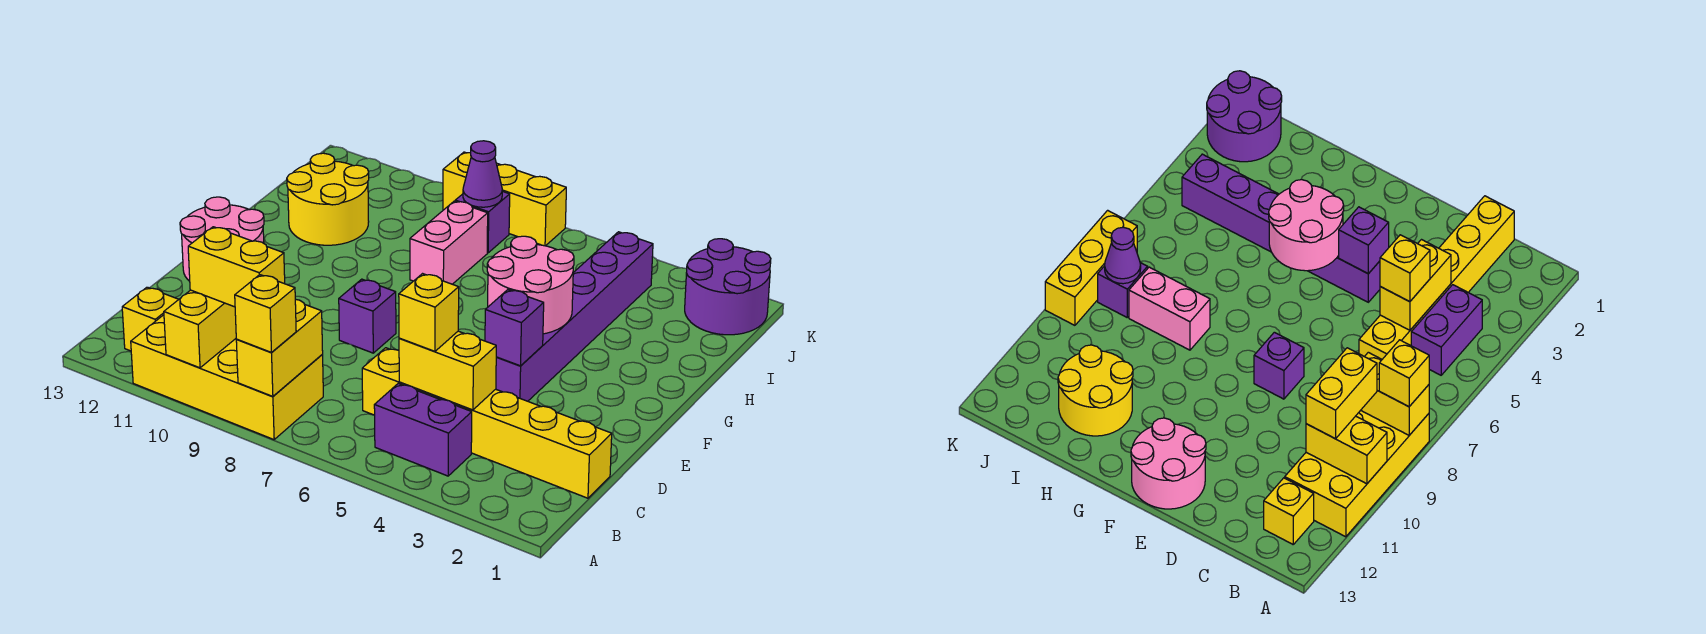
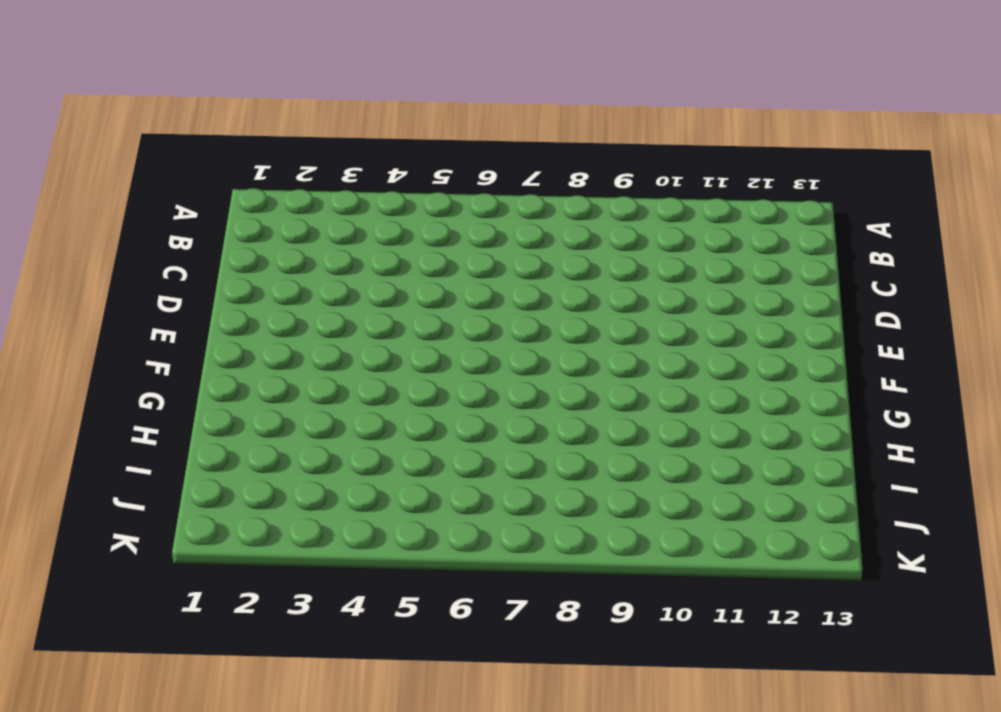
none -> yellow 2x4 brick [131,315,323,440]
none -> purple 1x2 brick [374,384,472,476]
none -> yellow 1x1 brick [122,287,179,351]

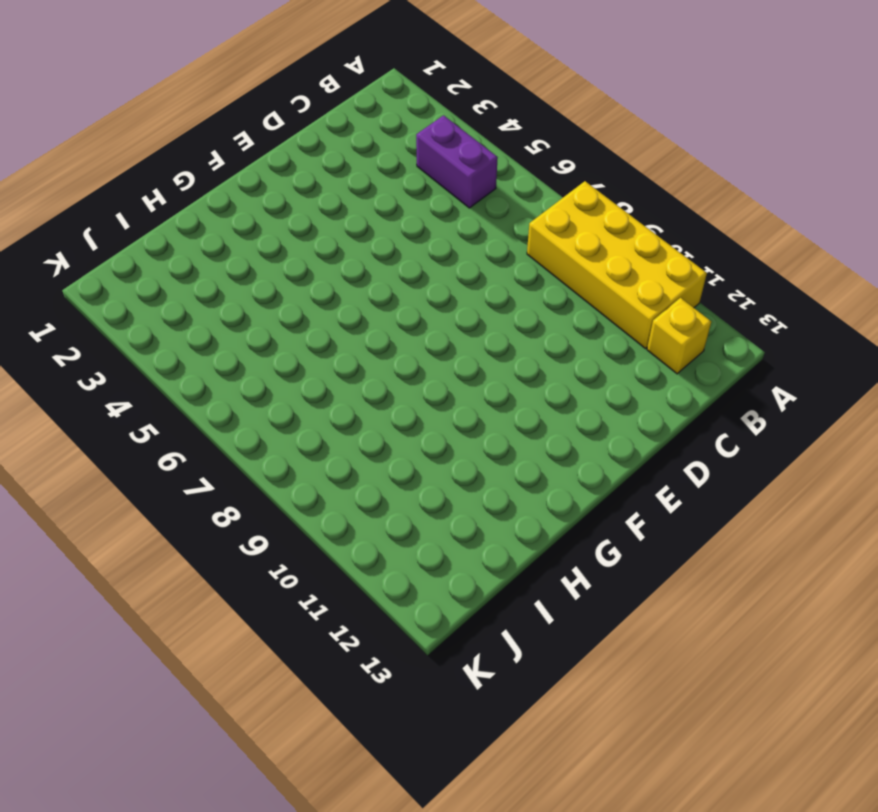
none -> yellow 1x6 brick [362,348,612,498]
none -> purple 1x6 brick [496,232,653,401]
none -> purple 1x1 brick [339,279,396,353]

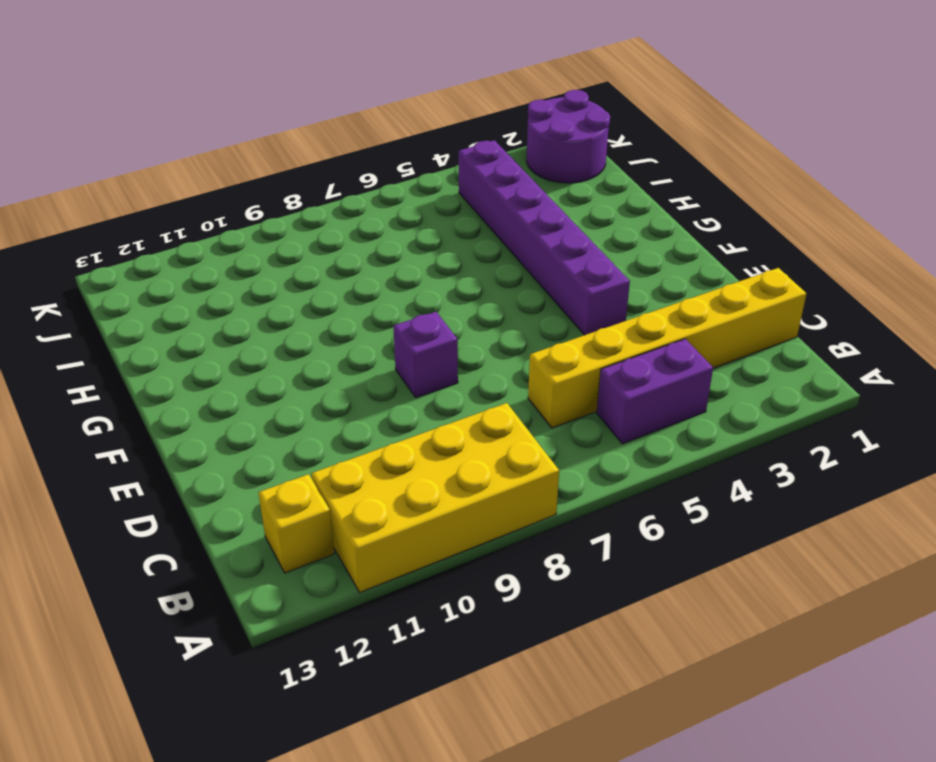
none -> pink 2x2 round brick [180,197,264,281]
none -> pink 1x2 brick [410,201,488,284]
none -> yellow 2x2 round brick [287,153,369,245]

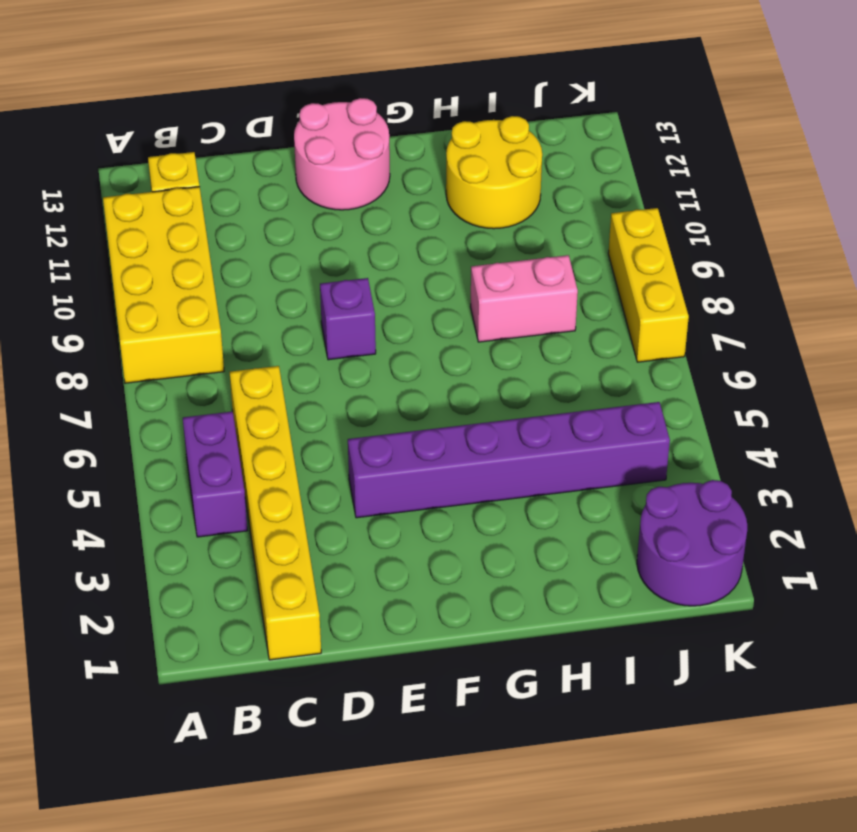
none -> purple 1x1 brick [455,191,510,253]
none -> yellow 1x2 brick [236,299,323,396]
none -> yellow 1x2 brick [164,290,236,368]

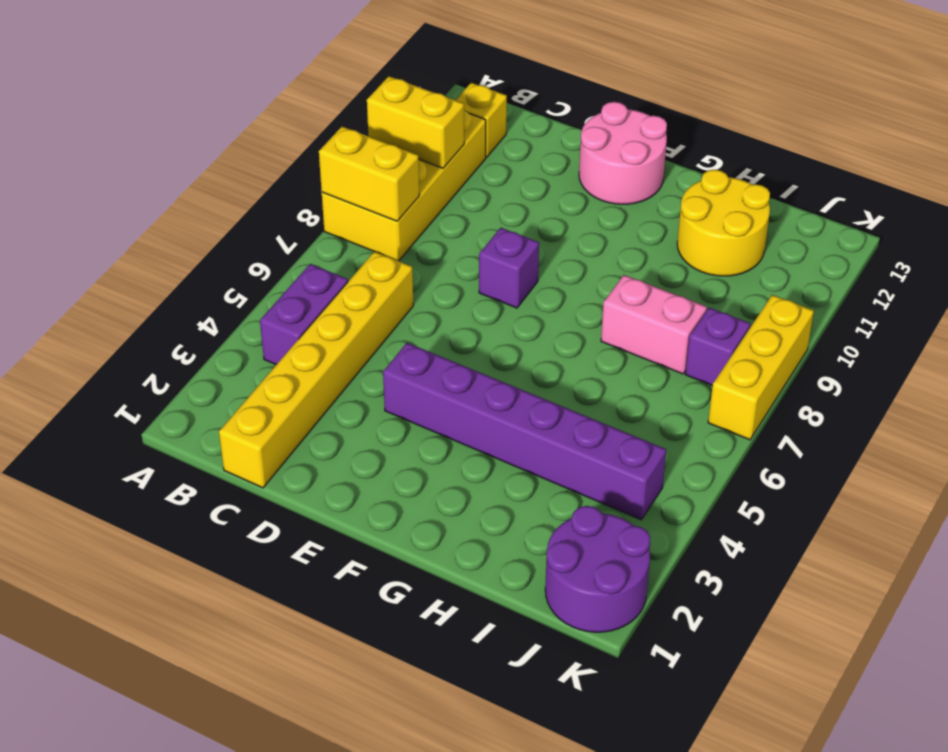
none -> yellow 1x2 brick [399,331,496,410]
none -> purple 1x1 brick [485,290,544,366]
none -> pink 2x2 round brick [487,236,574,334]

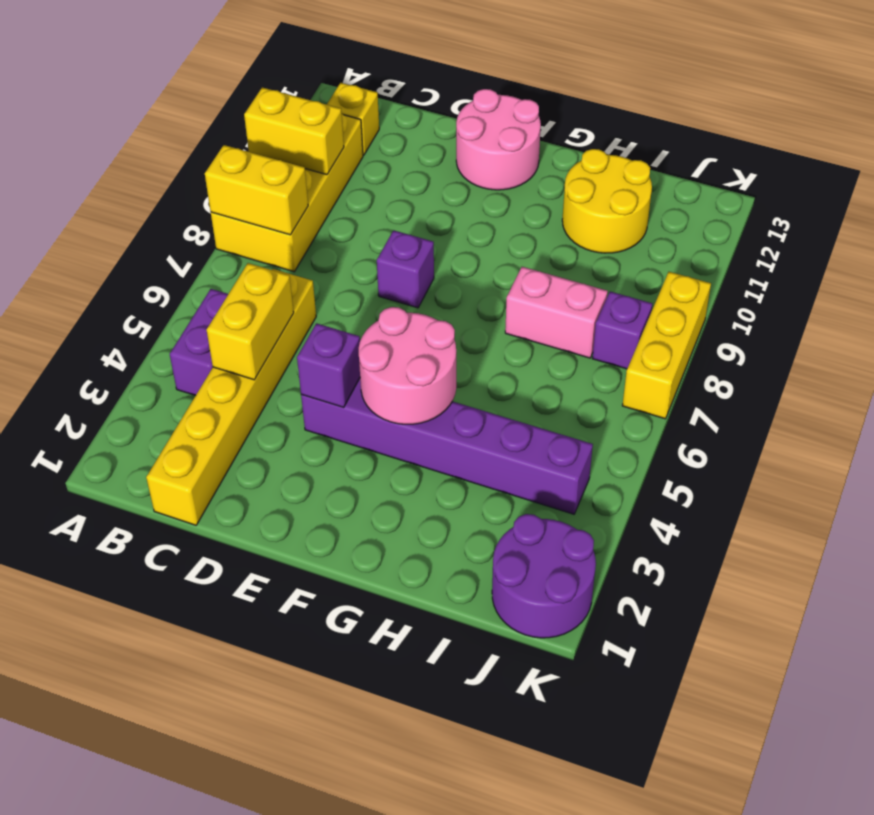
none -> purple 1x1 cone [463,141,502,207]
none -> yellow 1x1 brick [235,275,296,352]
none -> yellow 1x2 brick [188,227,285,307]

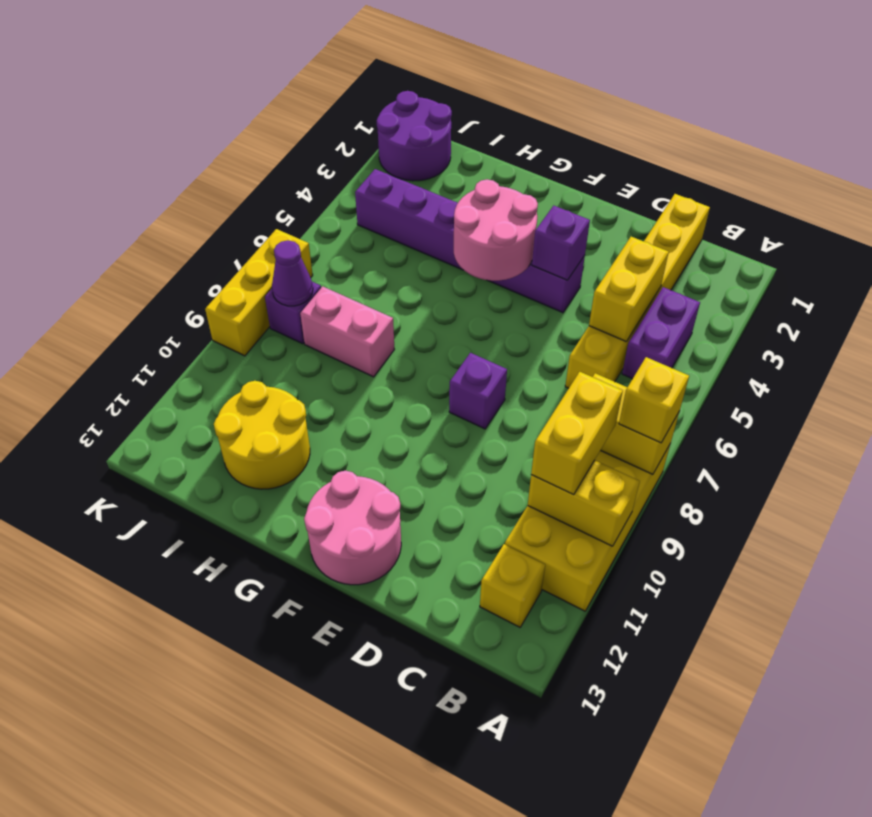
none -> yellow 1x1 brick [399,274,459,351]

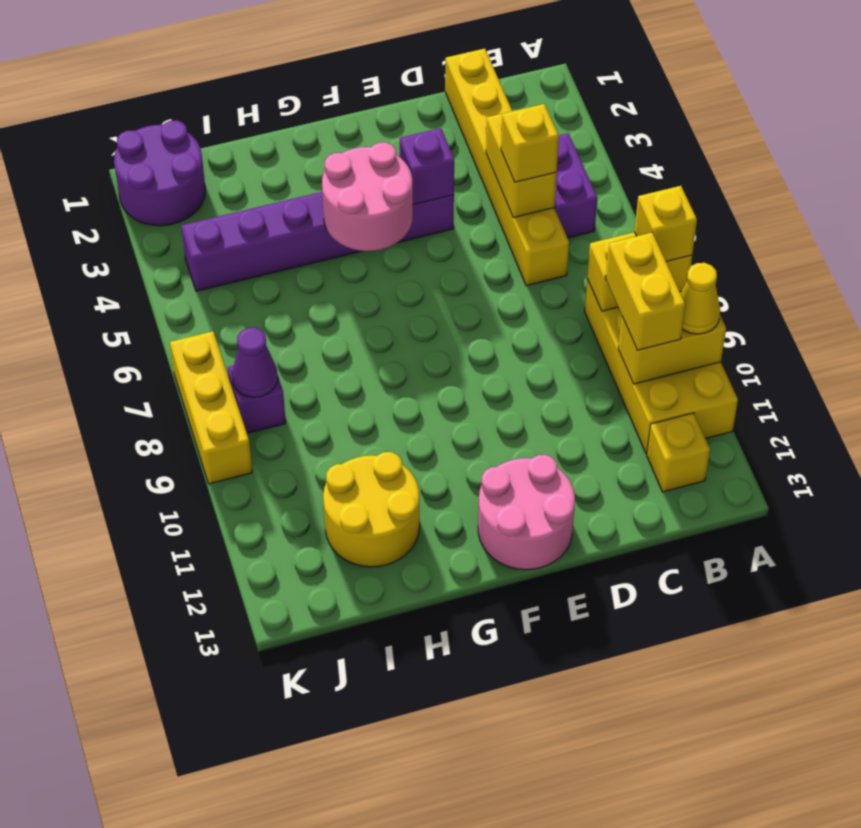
yellow 1x1 cone [681,263,720,334] -> none
none -> purple 1x1 brick [339,279,396,353]
none -> pink 1x2 brick [410,201,488,284]

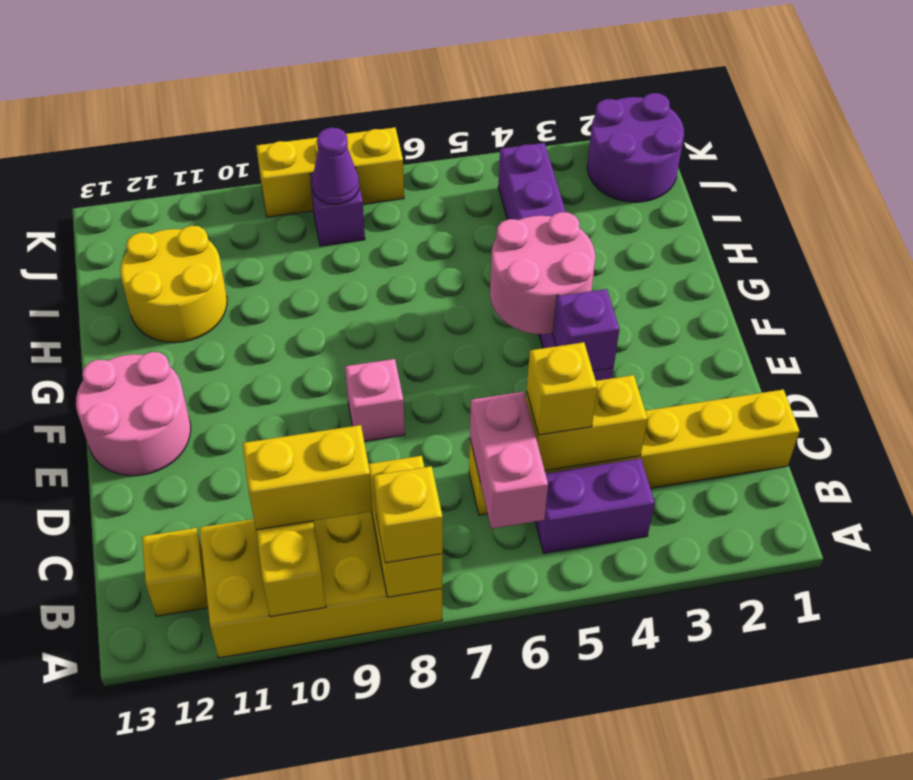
pink 1x2 brick [470,392,548,529] -> pink 1x2 brick moved to [410,201,488,284]
pink 1x1 brick [345,359,405,441] -> purple 1x1 brick [339,279,396,353]

